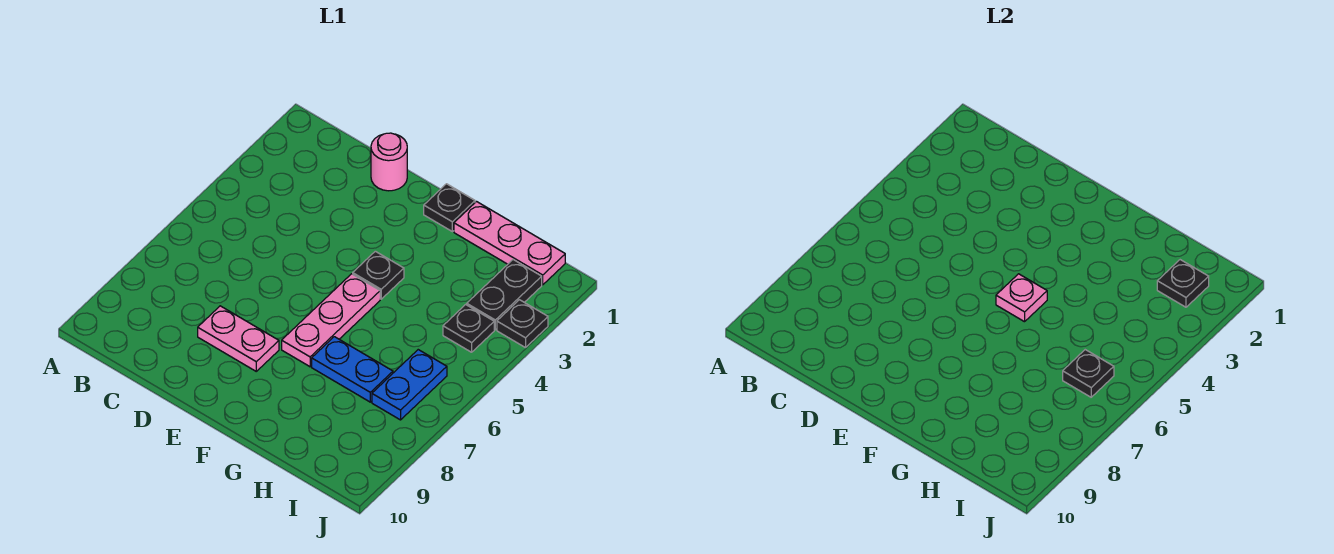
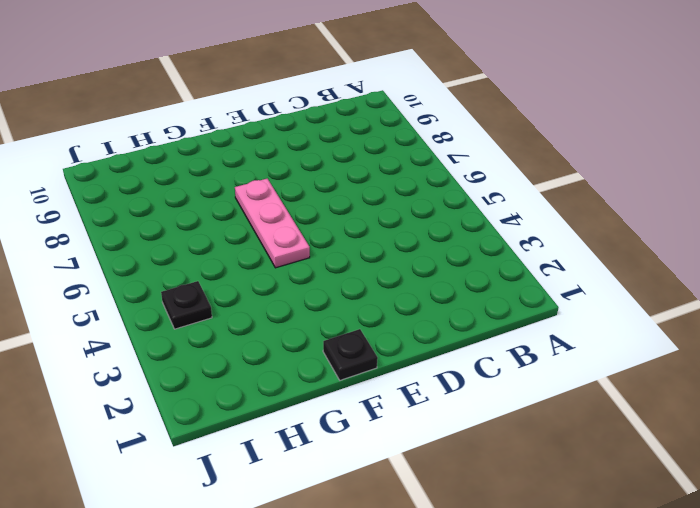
none -> pink 1x1 round brick [371,133,407,191]
none -> pink 1x2 plate [198,306,279,371]
none -> black 1x1 plate [353,251,404,299]

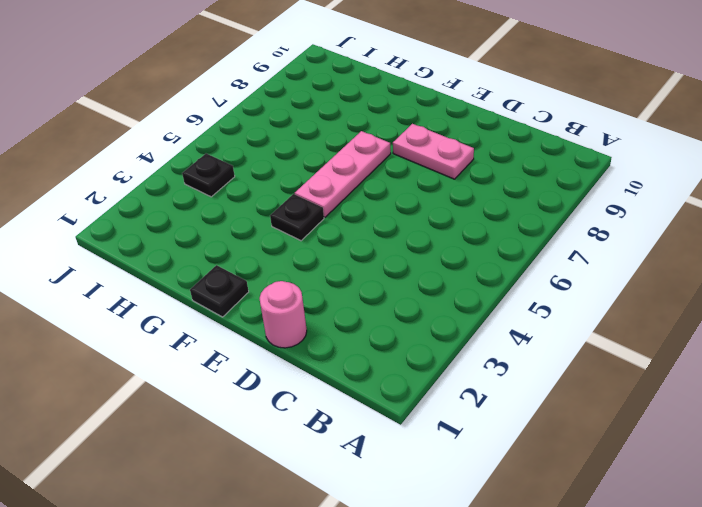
none -> pink 1x3 plate [454,202,565,285]
none -> blue 1x2 plate [312,337,393,402]
none -> black 1x2 plate [467,260,542,330]

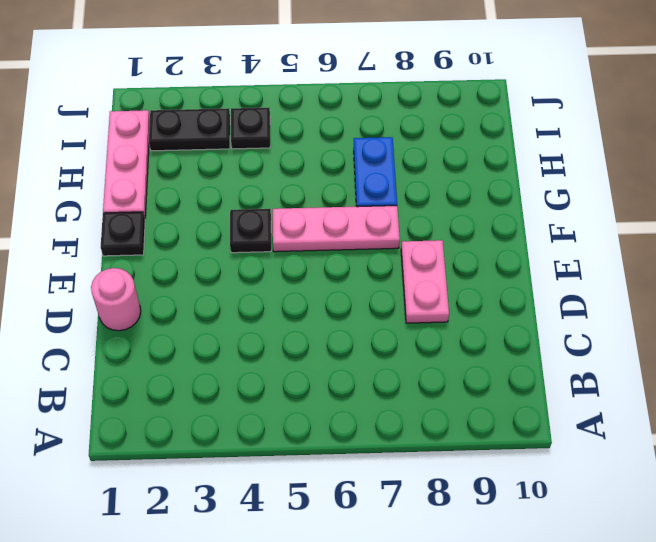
none -> blue 1x2 plate [372,350,447,420]
none -> black 1x1 plate [497,300,548,348]
none -> pink 1x1 plate [996,274,1047,322]

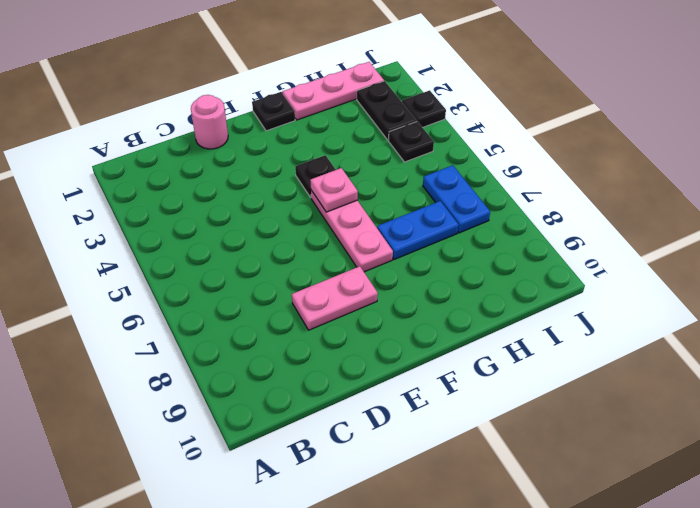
none -> black 1x1 plate [1157,260,1209,307]
none -> black 1x1 plate [1063,350,1114,397]

